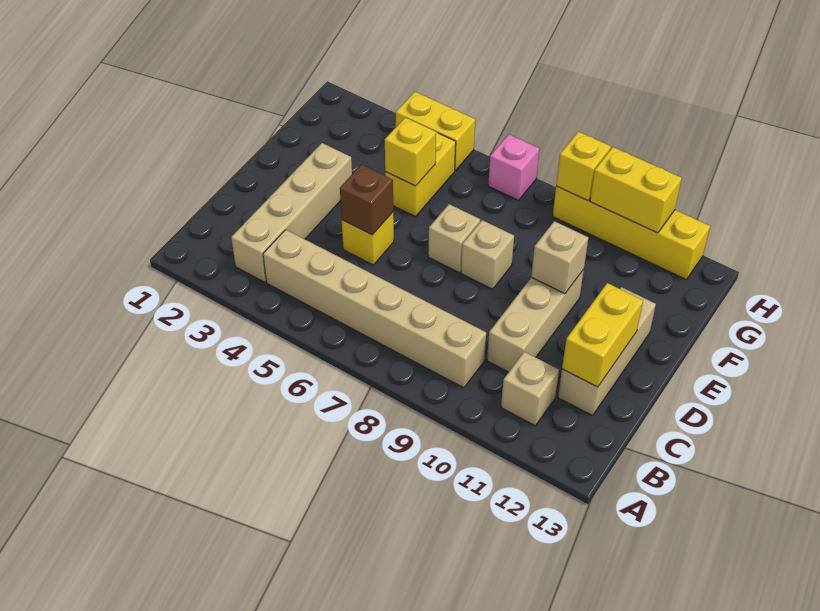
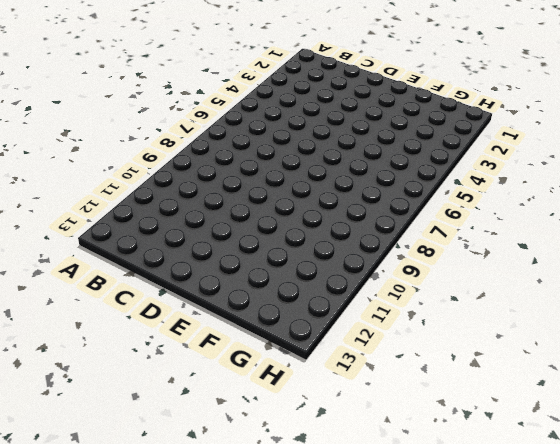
none -> tan 1x4 brick [231,143,352,282]
none -> tan 1x6 brick [263,230,486,388]
none -> tan 1x1 brick [501,352,559,426]

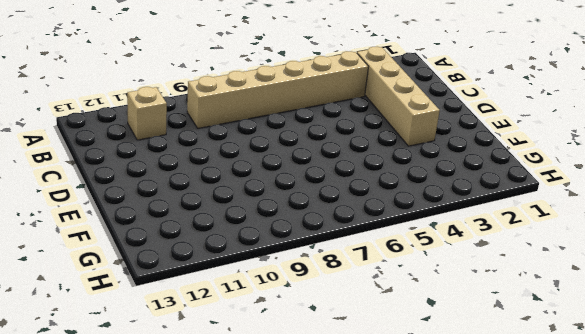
none -> tan 1x3 brick [487,270,584,372]
none -> tan 1x3 brick [558,287,656,416]
none -> yellow 1x1 brick [342,212,394,265]

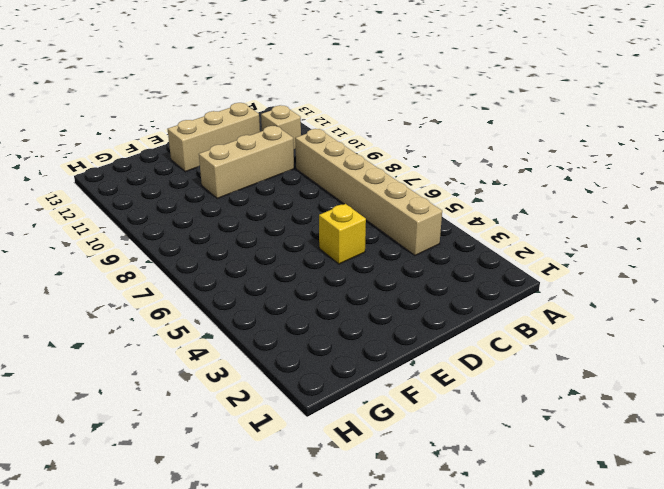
none -> tan 1x4 brick [231,143,352,282]
none -> tan 1x1 brick [428,204,480,273]
none -> tan 1x1 brick [461,220,514,289]

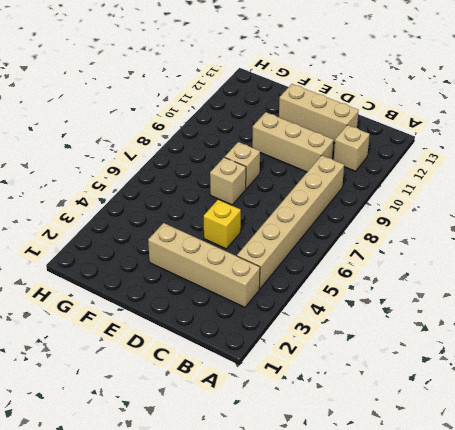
none -> yellow 1x2 brick [385,132,456,217]
none -> yellow 1x2 brick [396,92,475,171]
none -> pink 1x1 brick [488,134,539,200]

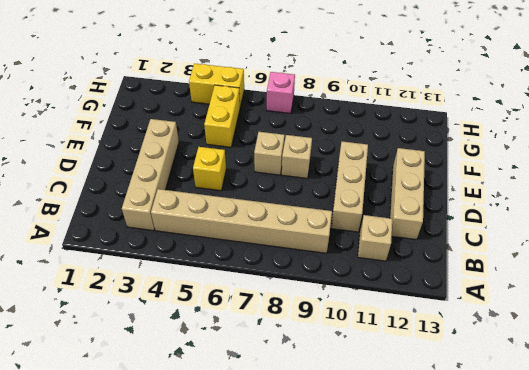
none -> yellow 1x4 brick [553,186,710,279]
none -> yellow 1x2 brick [562,283,643,387]
none -> brown 1x1 brick [340,165,393,235]

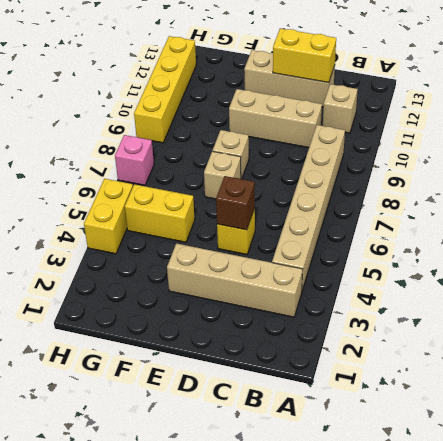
none -> tan 1x1 brick [531,221,588,294]
none -> yellow 1x1 brick [385,117,436,186]
none -> yellow 1x1 brick [556,132,611,201]

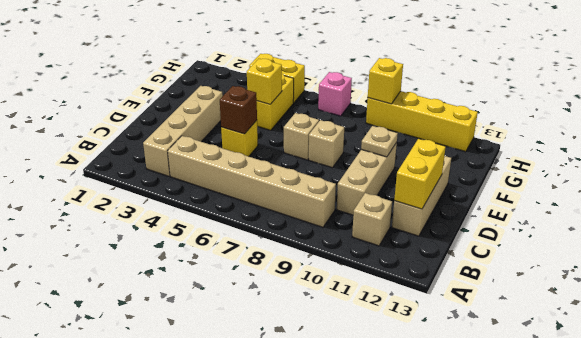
tan 1x1 plate [361,126,398,157] -> tan 1x1 brick [531,221,588,294]
none -> yellow 1x2 brick [590,147,682,233]

